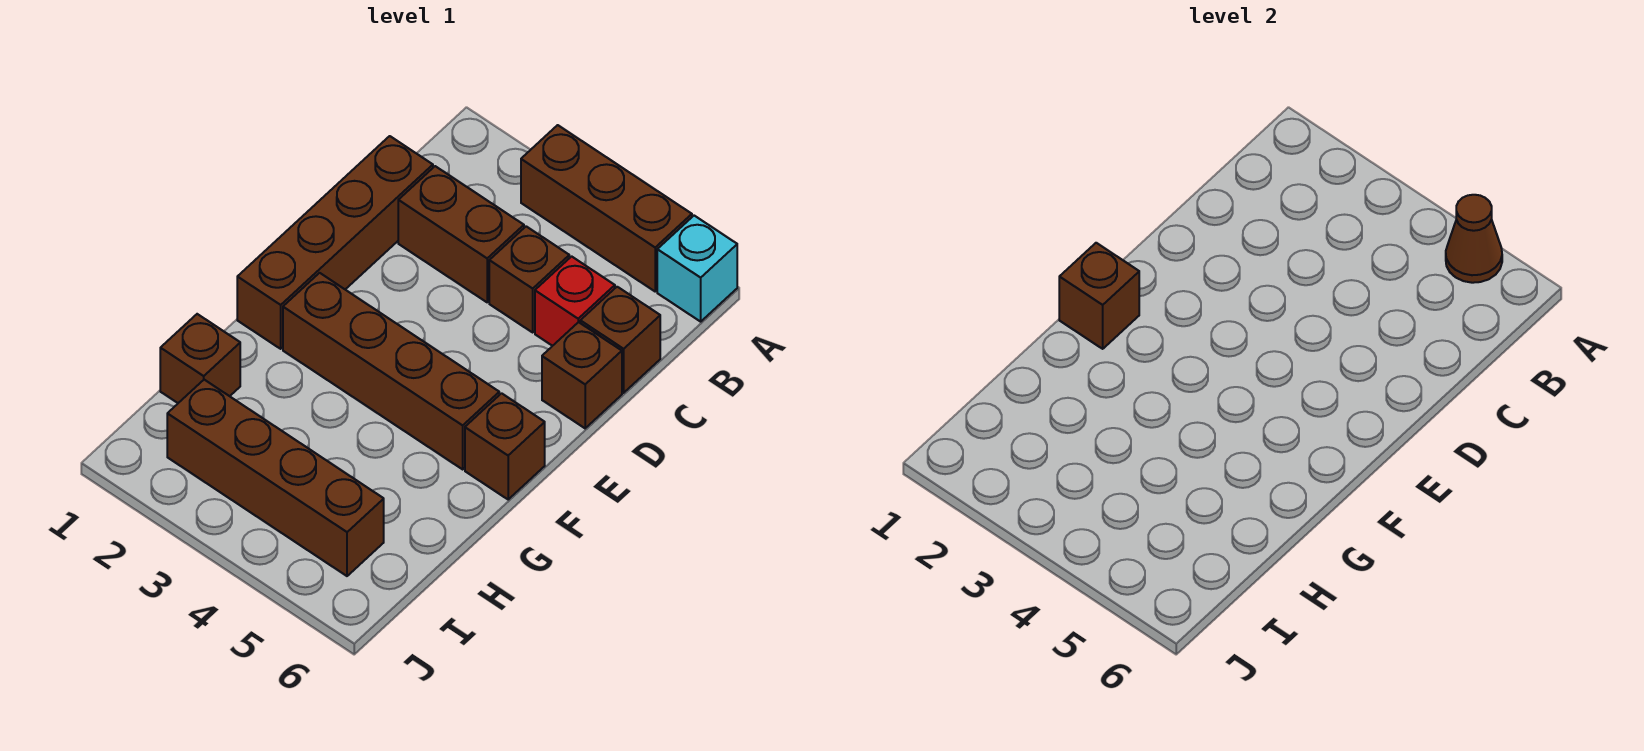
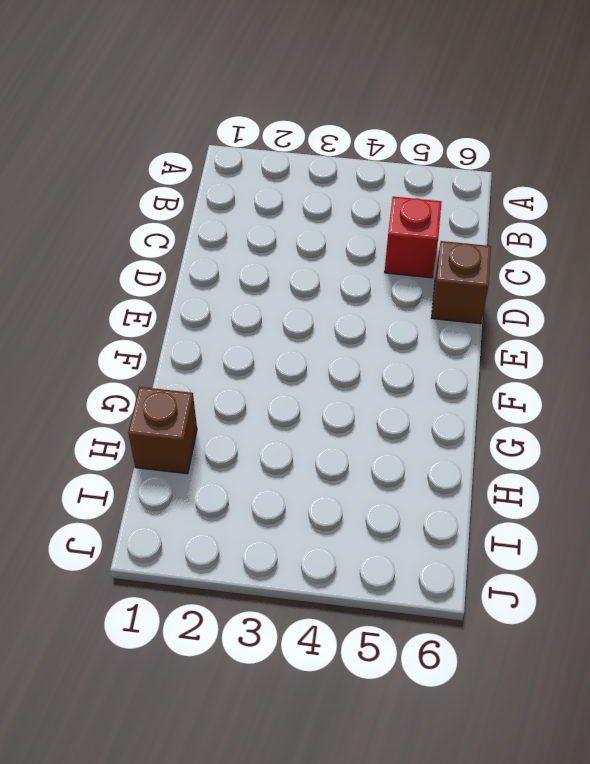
none -> brown 1x3 brick [521,125,692,291]
none -> cyan 1x1 brick [657,216,737,322]
none -> brown 1x4 brick [237,136,433,349]

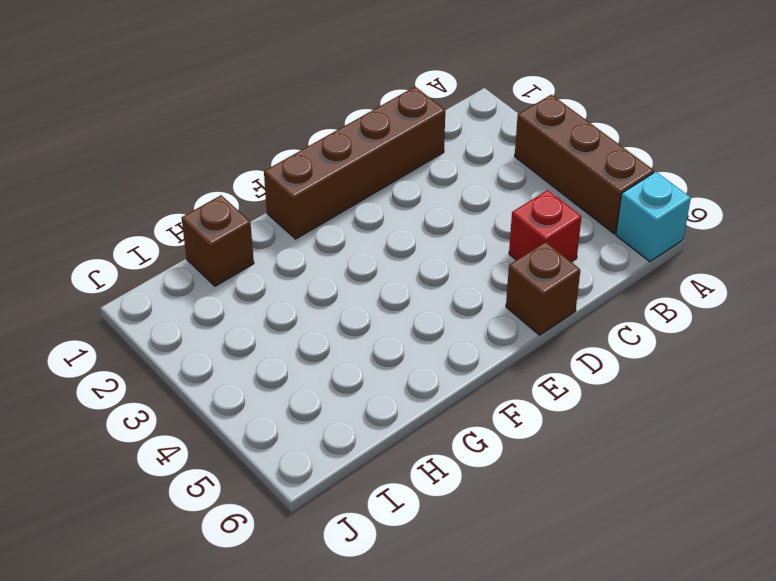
none -> brown 1x2 brick [398,166,524,302]
none -> brown 1x1 brick [489,226,569,332]
none -> brown 1x1 brick [580,287,660,393]

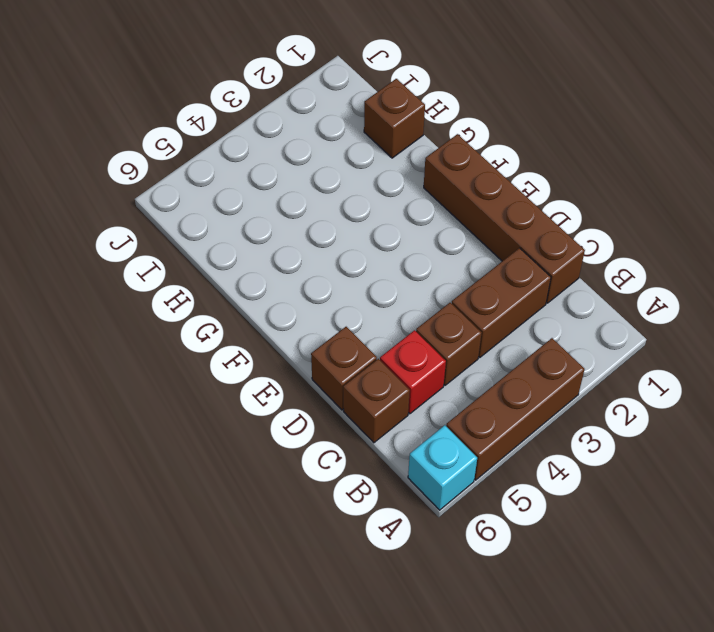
none -> brown 1x4 brick [283,273,499,469]
none -> brown 1x1 brick [465,393,545,499]
none -> brown 1x4 brick [167,380,384,576]

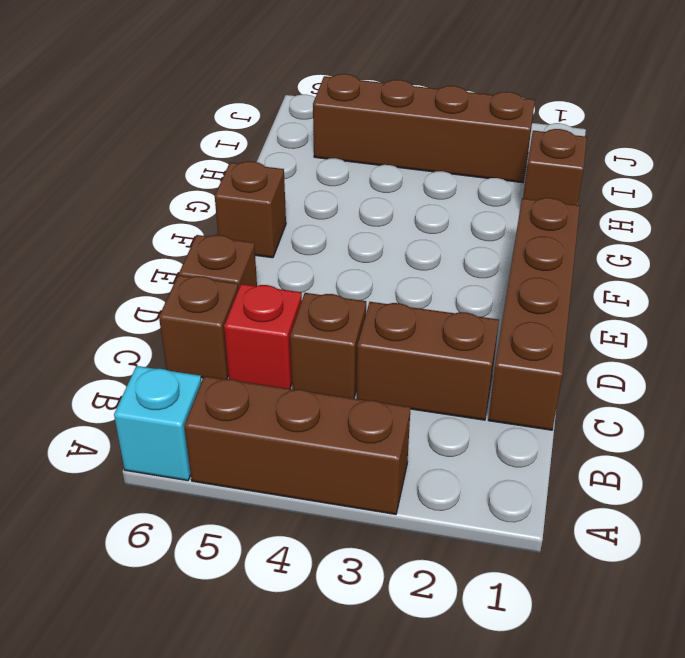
none -> brown 1x4 brick [283,273,499,469]
none -> brown 1x1 cone [1446,195,1502,283]
none -> brown 1x1 brick [1059,243,1139,349]

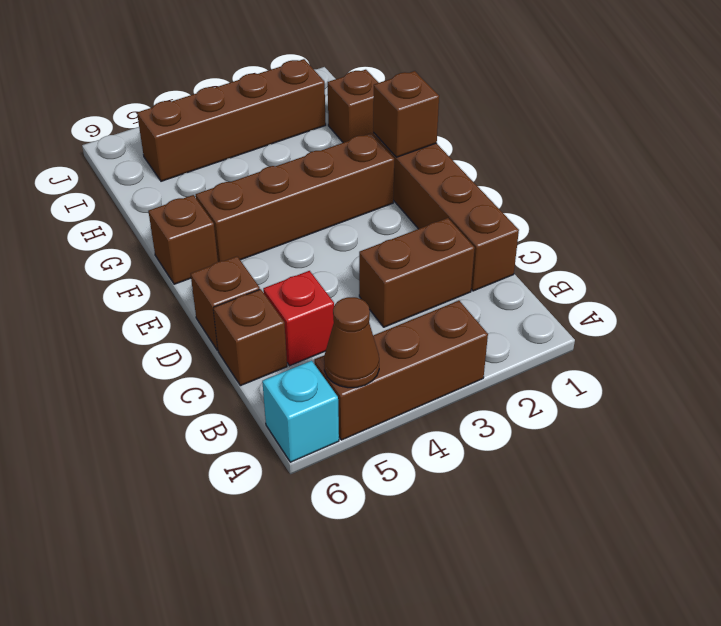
none -> brown 1x1 brick [489,226,569,332]

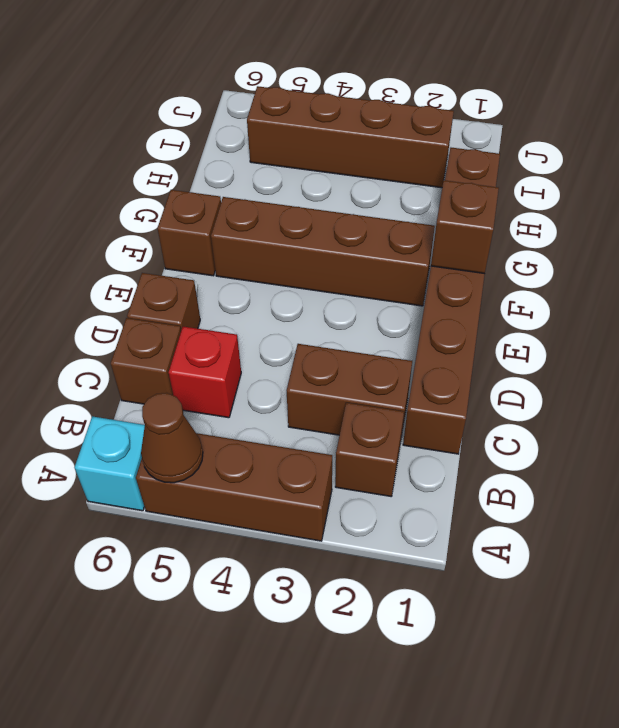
brown 1x1 brick [335,402,404,496] -> brown 1x1 brick moved to [489,226,569,332]

